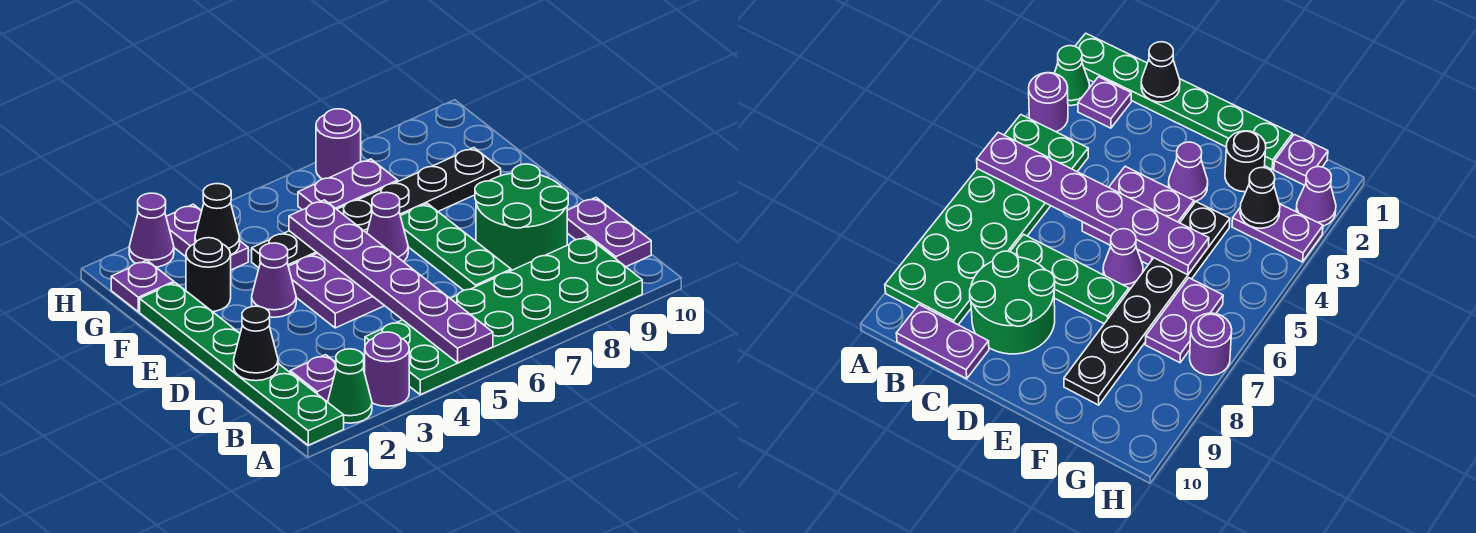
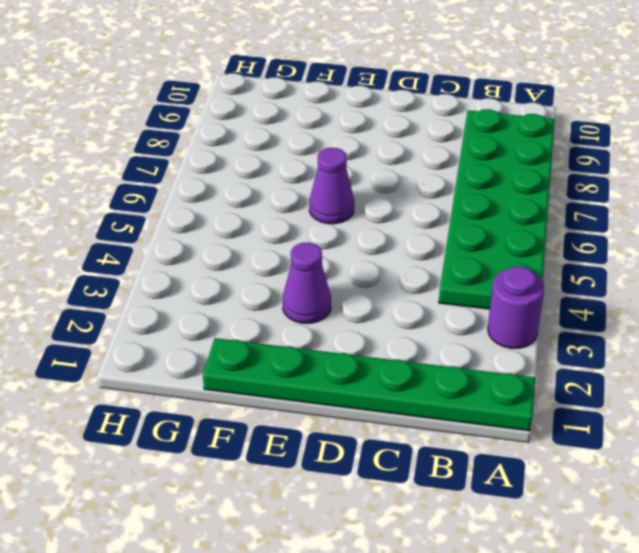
none -> green 1x1 cone [328,349,372,423]
none -> purple 1x1 plate [290,355,336,402]
none -> purple 1x2 plate [567,198,651,267]

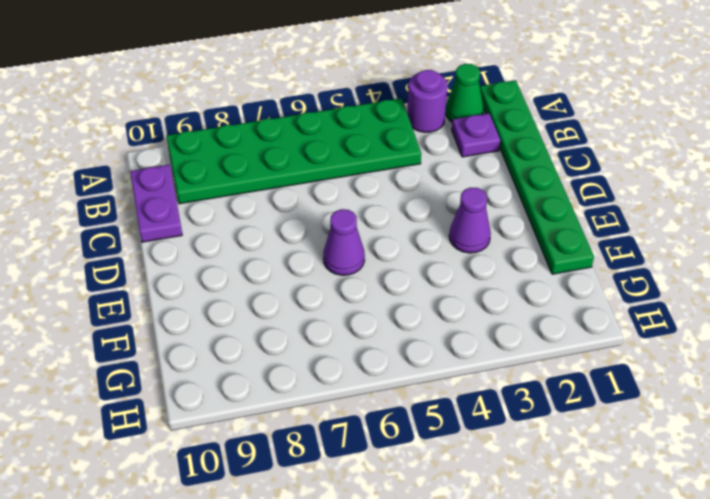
none -> green 1x3 plate [401,204,511,290]
none -> green 2x2 round brick [475,164,568,271]
none -> purple 2x2 plate [288,253,384,328]

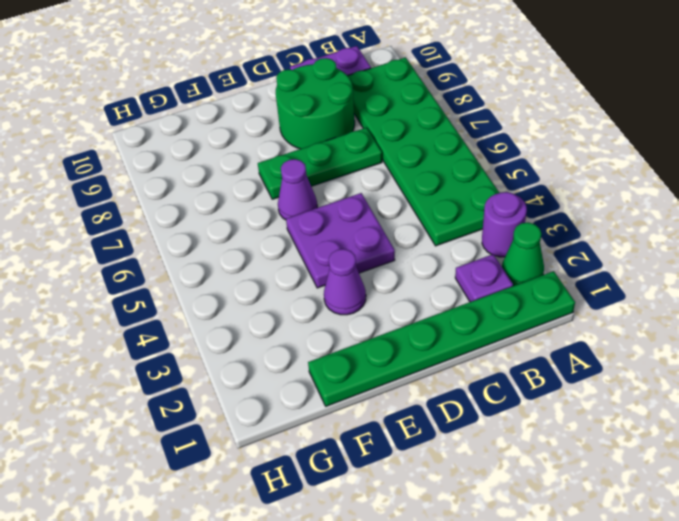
none -> black 1x1 round brick [186,238,231,312]
none -> black 1x6 plate [252,148,501,268]
none -> purple 1x1 plate [111,260,174,312]

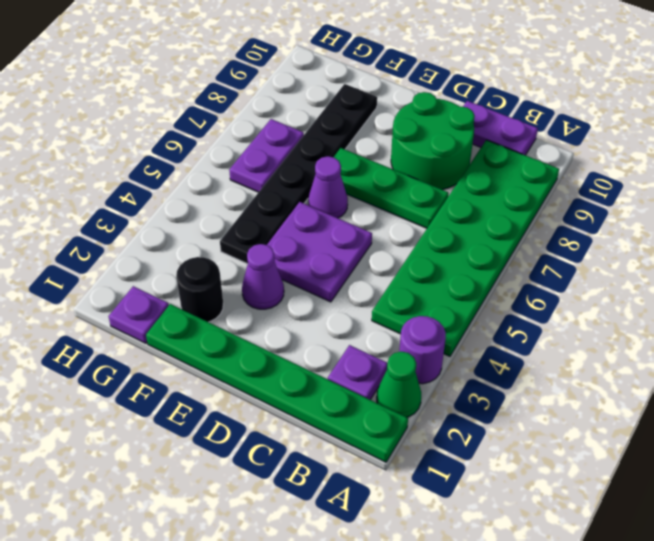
none -> purple 1x2 plate [166,204,248,270]
none -> purple 1x1 cone [129,193,174,267]
none -> purple 1x1 round brick [316,109,361,179]

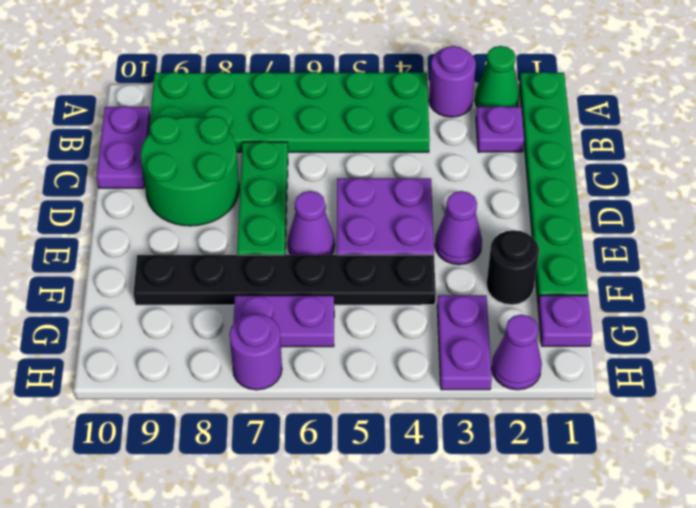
none -> purple 1x6 plate [289,200,493,363]
none -> black 1x1 cone [234,306,278,381]
none -> black 1x1 cone [195,184,240,255]

